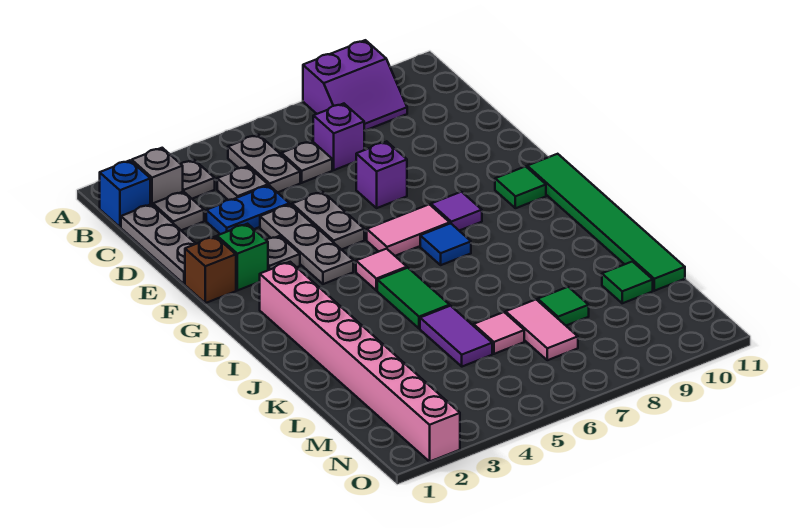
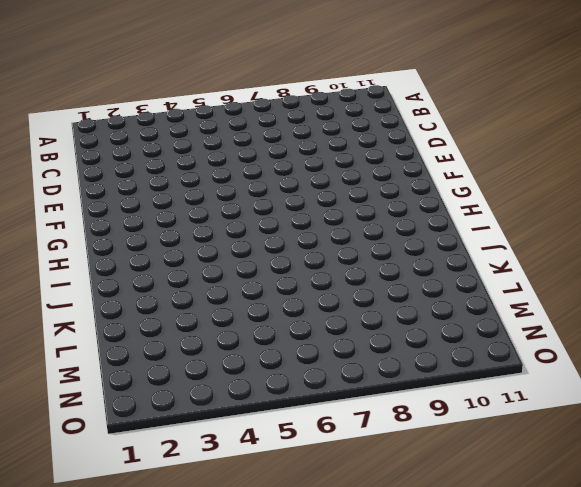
none -> purple 2x2 slope [303,40,407,131]
none -> blue 1x1 brick [100,160,150,227]
none -> grey 1x1 brick [132,148,183,205]
none -> grey 1x1 plate [181,160,215,199]

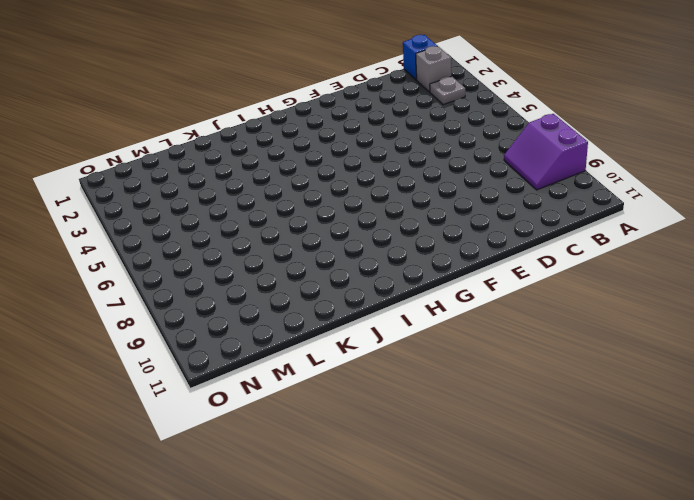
none -> grey 1x2 plate [228,135,300,193]
none -> grey 1x3 plate [121,204,196,284]
none -> grey 1x1 plate [153,192,204,231]
none -> grey 1x1 plate [217,166,268,200]

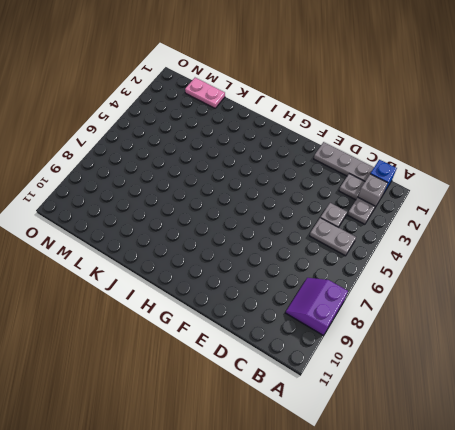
pink 1x2 plate [185,78,225,108] -> none
none -> grey 1x1 plate [281,141,332,183]
none -> purple 1x1 brick [313,104,364,170]
none -> blue 1x2 plate [206,185,289,234]
none -> grey 1x3 plate [260,204,353,284]

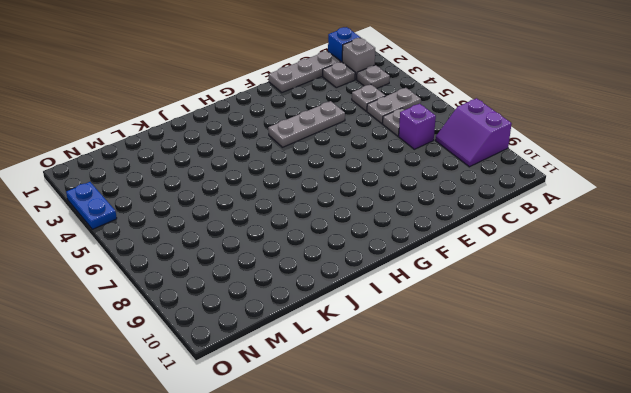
blue 1x2 plate [66,182,117,229] -> blue 1x2 plate moved to [206,185,289,234]
none -> grey 1x2 plate [292,192,364,250]
none -> purple 1x1 brick [356,141,407,208]
none -> brown 1x1 brick [185,236,236,303]
none -> green 1x1 brick [217,224,268,290]

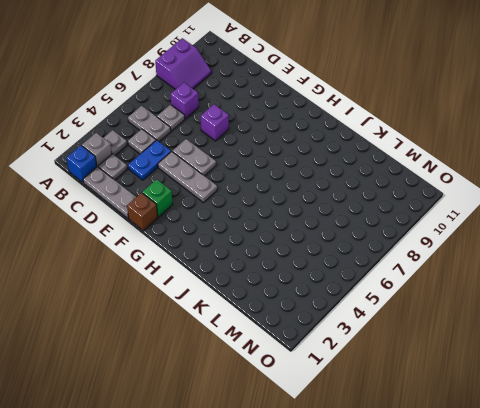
none -> grey 1x1 plate [267,236,300,270]
none -> pink 1x2 tile [367,204,450,256]
none -> purple 1x1 tile [431,192,482,231]
none -> green 1x1 tile [495,166,546,208]

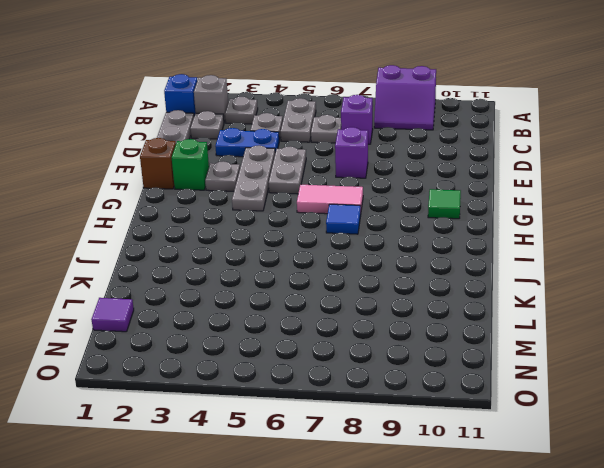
purple 1x1 tile [91,298,134,332] -> purple 1x1 tile moved to [431,192,482,231]
none -> green 1x6 tile [527,154,685,291]
none -> pink 1x8 brick [260,262,460,461]
none -> pink 1x1 tile [356,249,407,291]
none -> green 1x2 tile [377,268,450,329]

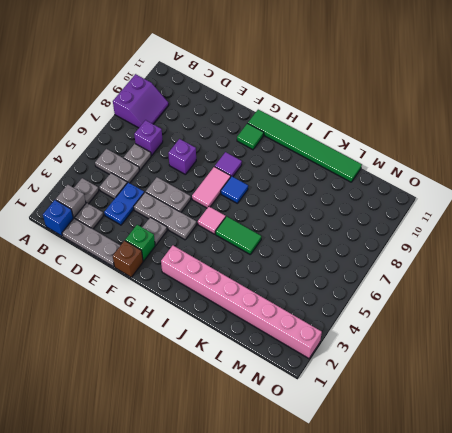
none -> purple 1x2 tile [420,306,492,367]
none -> pink 1x1 tile [474,312,524,354]
none -> pink 1x2 tile [506,300,578,360]
none -> green 1x1 tile [538,287,589,326]

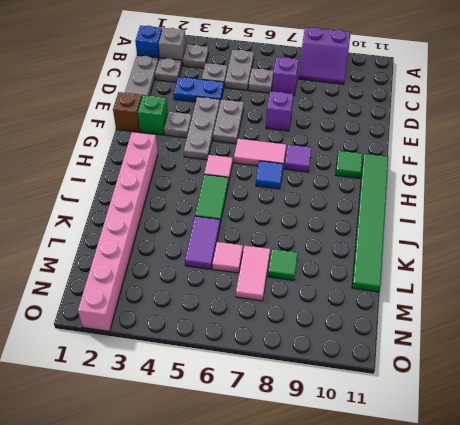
none -> green 1x1 tile [602,261,653,303]

